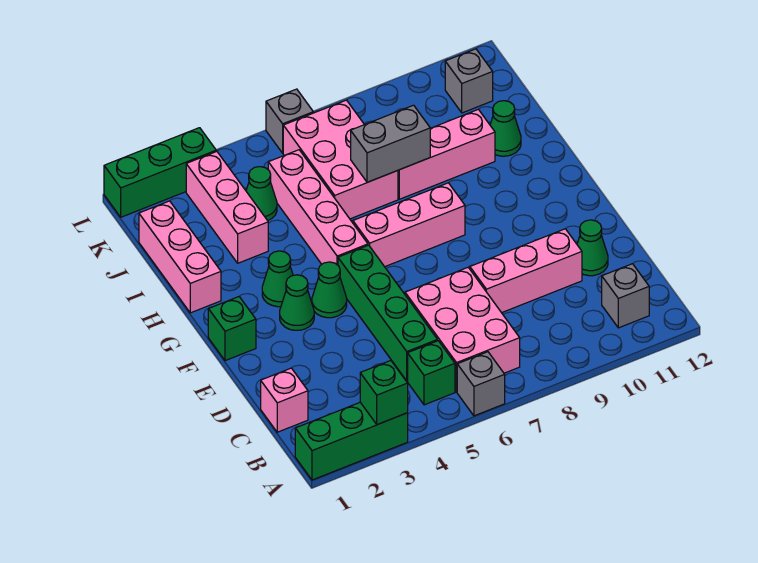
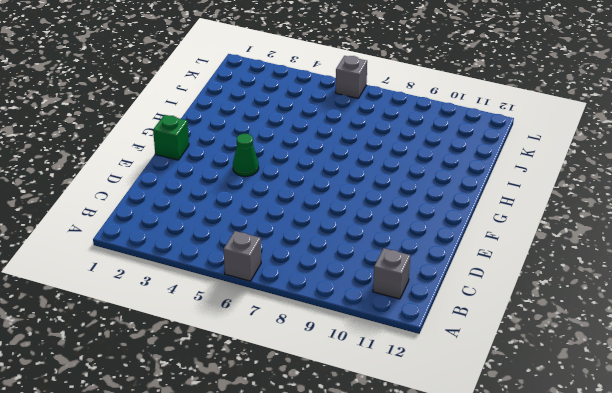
none -> green 1x3 brick [295,402,408,480]
none -> green 1x1 brick [408,341,455,405]
none -> pink 2x3 brick [405,267,520,392]

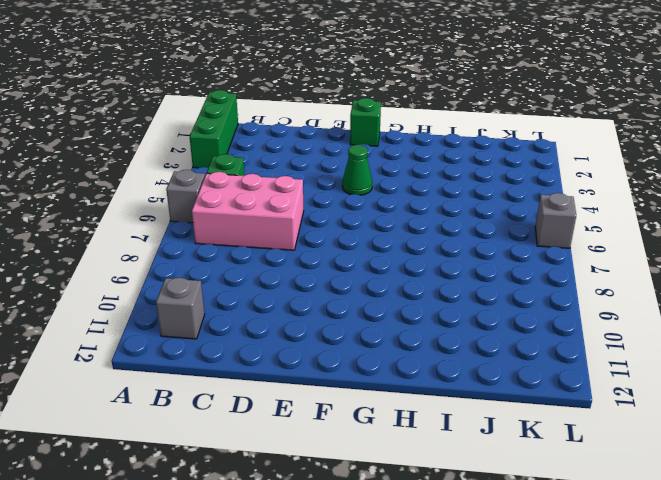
none -> pink 1x1 brick [261,368,308,432]
none -> green 1x4 brick [338,245,438,381]
none -> pink 1x3 brick [470,229,582,313]

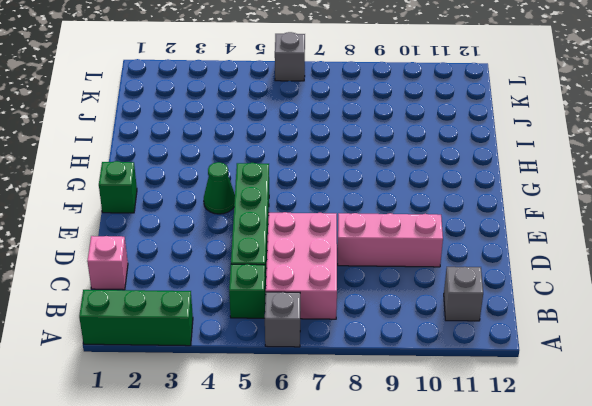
none -> green 1x1 cone [577,220,608,276]
none -> green 1x1 cone [280,275,314,330]
none -> green 1x1 cone [262,251,293,307]

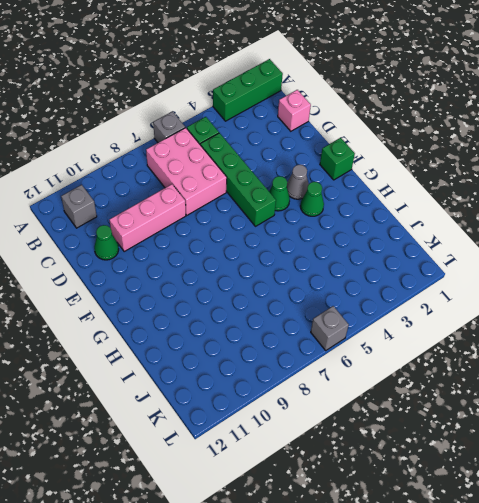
grey 1x1 cone [287,165,309,199] -> green 1x1 cone [280,275,314,330]
none -> pink 1x4 brick [268,150,368,265]
none -> pink 1x3 brick [353,183,465,267]
none -> pink 1x3 brick [139,201,221,313]

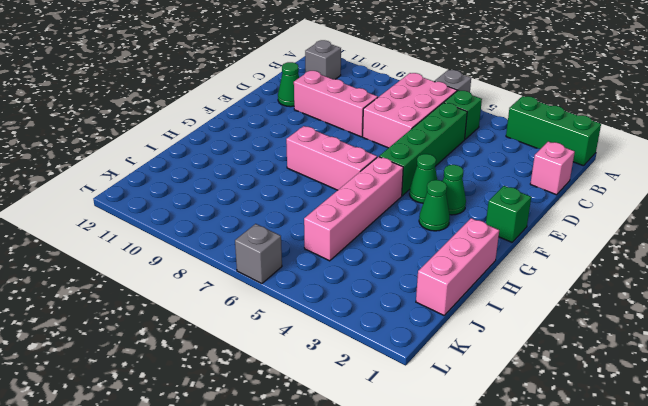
none -> pink 1x3 brick [186,151,268,263]
none -> pink 2x3 brick [283,100,398,219]
none -> pink 1x3 brick [398,109,495,199]

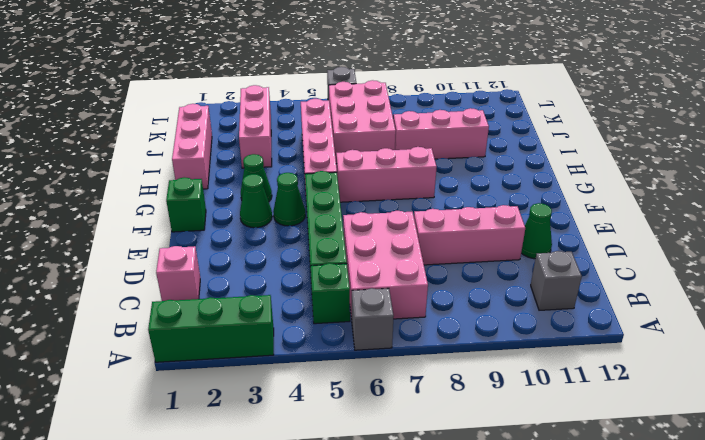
none -> green 1x1 cone [490,101,521,156]
none -> green 1x1 cone [246,167,277,221]
none -> grey 1x1 brick [445,49,493,113]

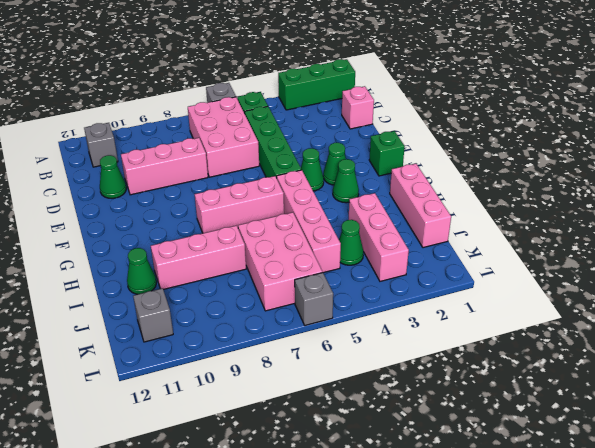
none -> green 1x3 brick [104,128,216,217]
none -> green 1x1 brick [360,361,408,425]
none -> grey 1x2 brick [351,105,430,182]

